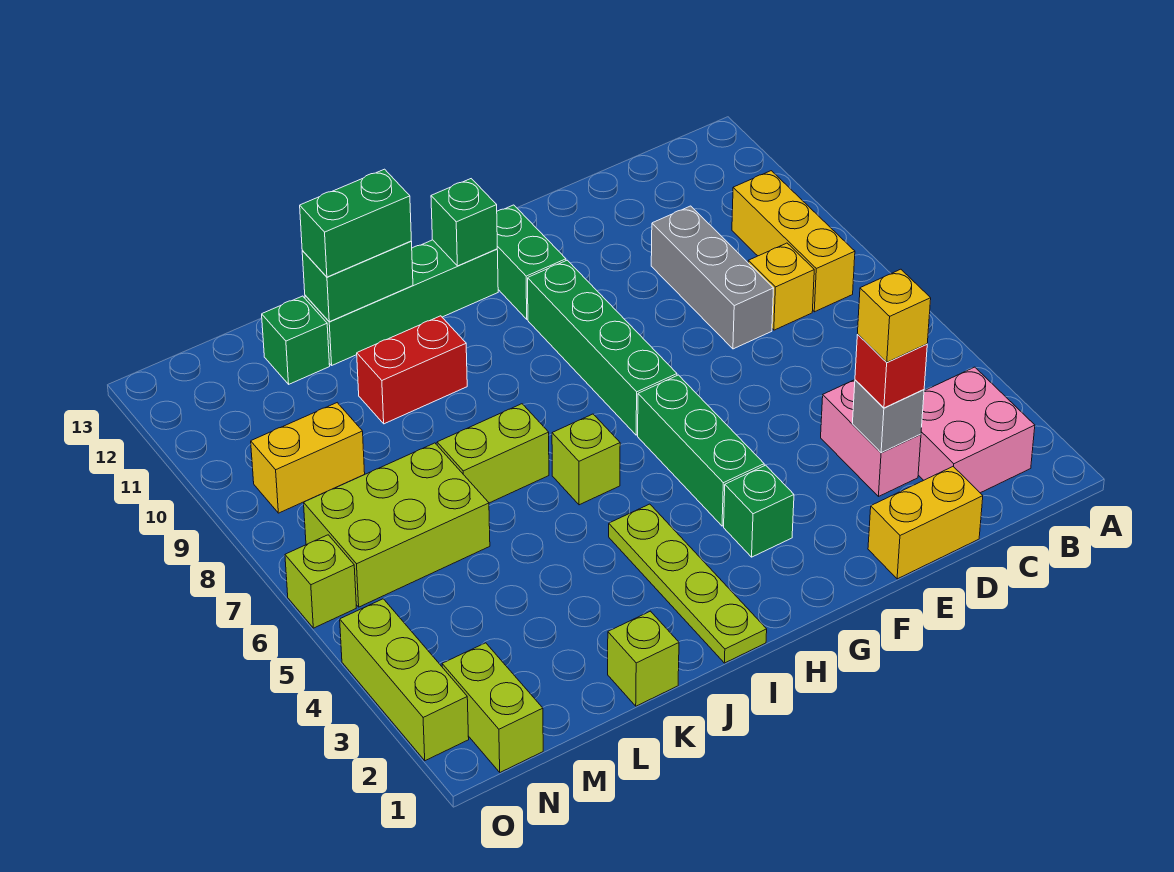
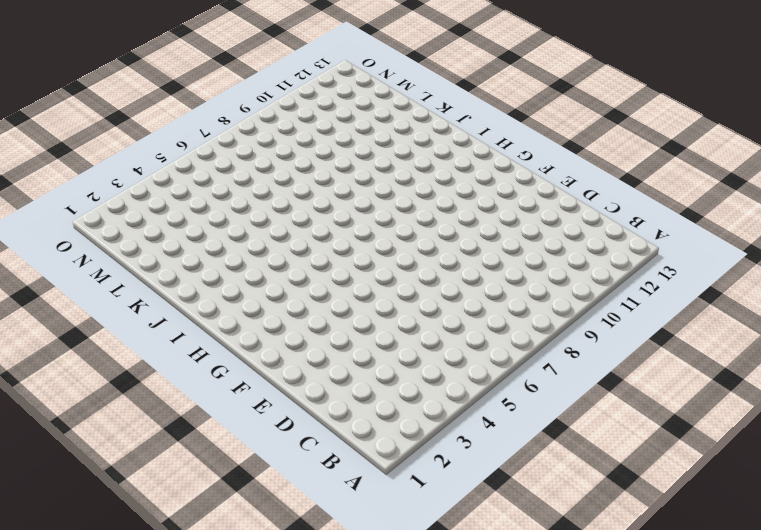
none -> pink 2x2 brick [918,367,1035,493]
none -> yellow 1x3 brick [732,171,855,312]
none -> yellow 1x1 brick [748,243,814,330]

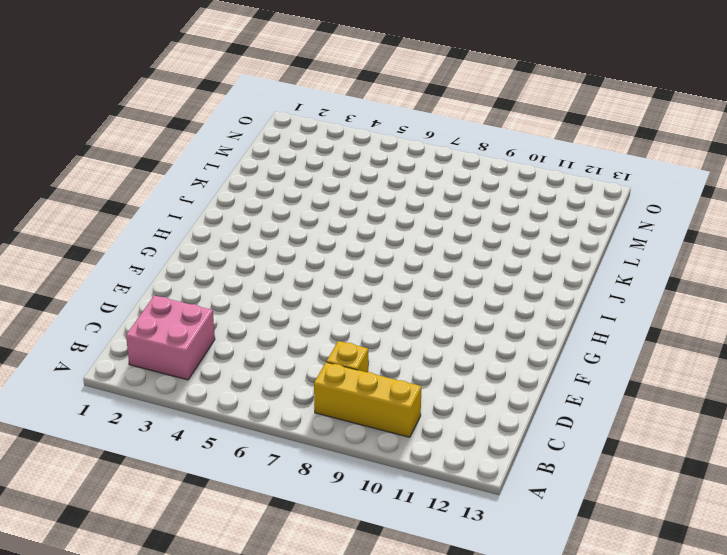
none -> yellow 1x2 brick [868,467,983,579]
none -> pink 1x2 brick [821,380,921,497]
none -> grey 1x3 brick [651,206,774,349]

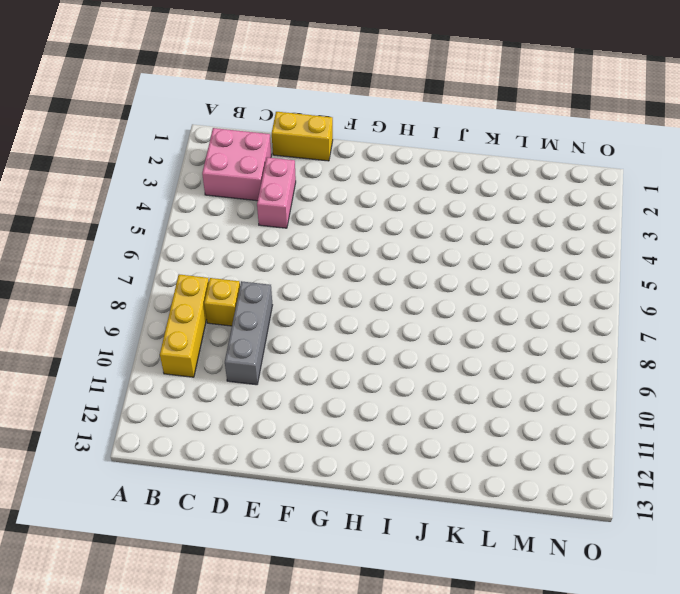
none -> green 1x1 brick [724,465,794,557]
none -> green 1x3 brick [638,375,764,526]
none -> green 1x4 brick [528,260,677,435]

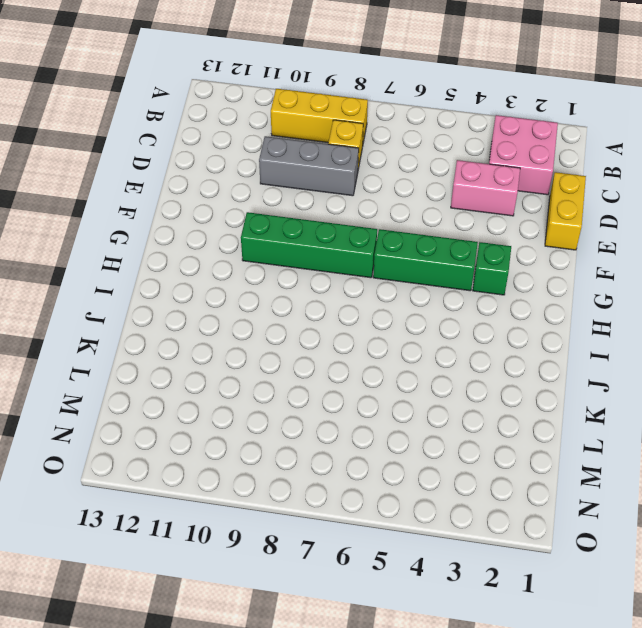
none -> green 1x2 brick [497,205,566,319]
none -> green 1x4 brick [305,240,498,365]
none -> lime 1x4 plate [609,504,767,663]

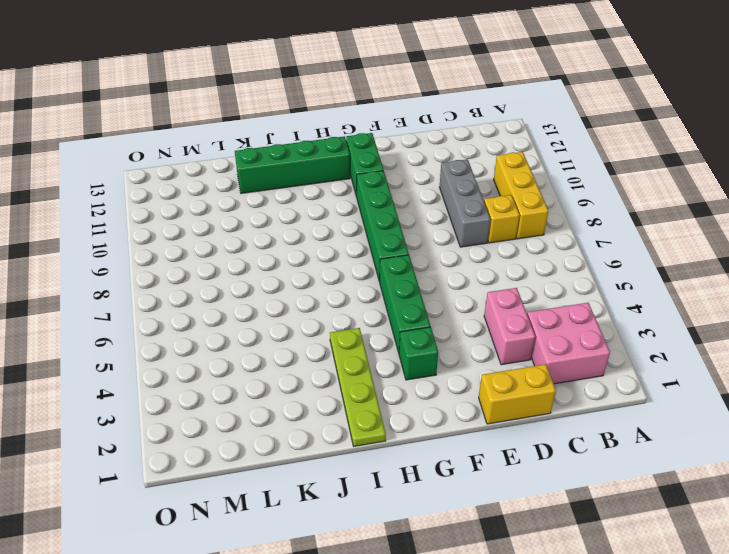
none -> lime 1x1 brick [552,414,620,505]
none -> lime 1x2 brick [437,404,549,503]
none -> red 1x2 brick [357,316,467,424]

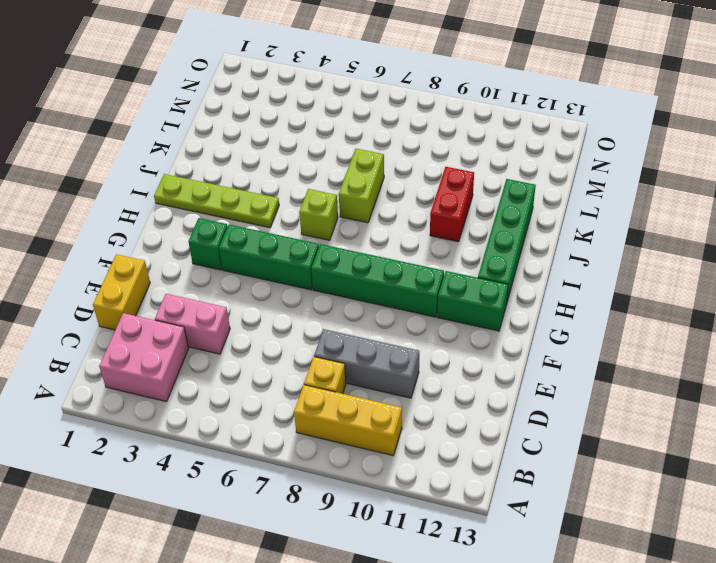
none -> lime 1x1 brick [608,611,679,706]
none -> lime 2x3 brick [304,443,490,607]
none -> green 1x1 brick [262,296,330,384]

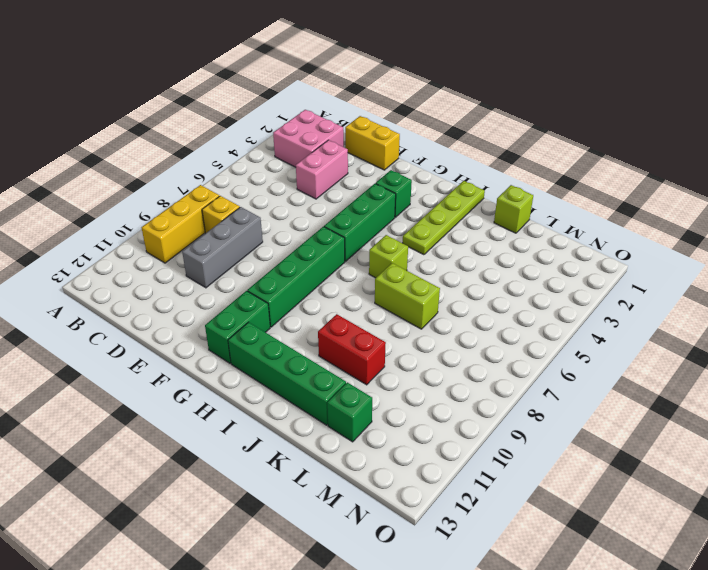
none -> lime 2x3 brick [304,443,490,607]
none -> yellow 1x2 brick [251,403,365,513]
none -> lime 1x2 brick [442,643,543,772]

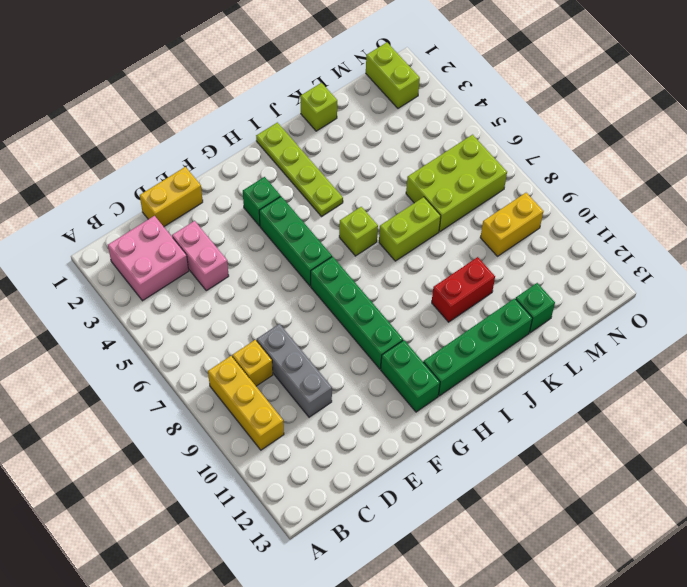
none -> lime 1x3 brick [340,599,469,761]
none -> lime 1x1 brick [285,535,356,628]
none -> grey 1x1 brick [852,380,924,453]

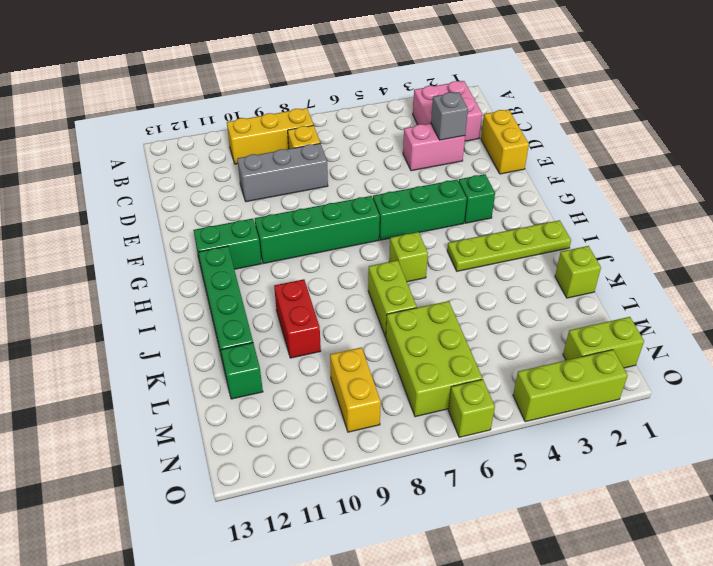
none -> green 1x1 brick [431,179,497,266]
none -> green 1x2 brick [302,241,413,322]
none -> red 1x1 brick [855,335,927,408]

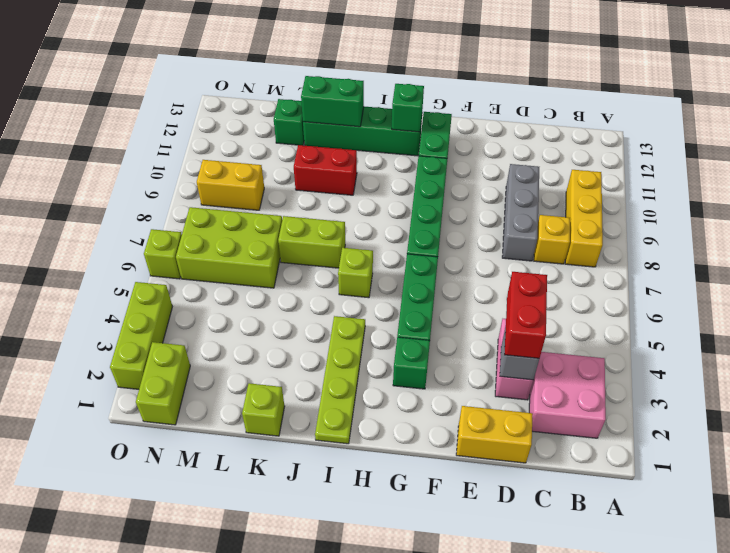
red 1x2 brick [504,272,547,358] -> red 1x1 brick [855,335,927,408]
none -> green 1x2 brick [300,169,411,277]
none -> yellow 1x1 brick [858,269,931,362]

